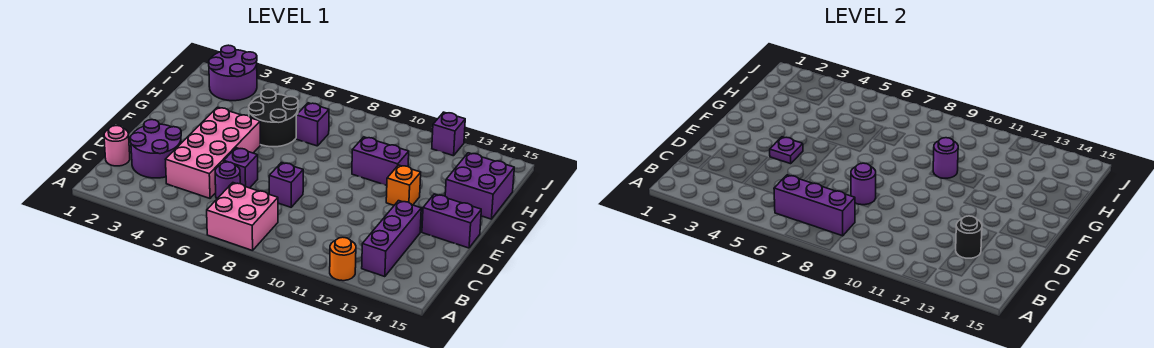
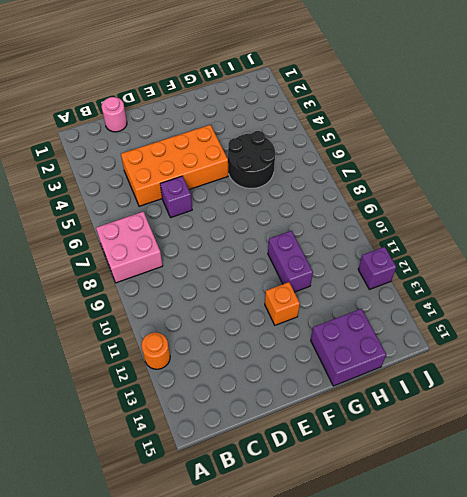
orange 2x4 brick [121,125,228,206] -> pink 2x4 brick [166,107,260,198]
none -> purple 1x3 brick [362,201,421,277]
none -> purple 2x2 round brick [130,120,181,178]
none -> purple 1x1 round brick [215,162,240,199]

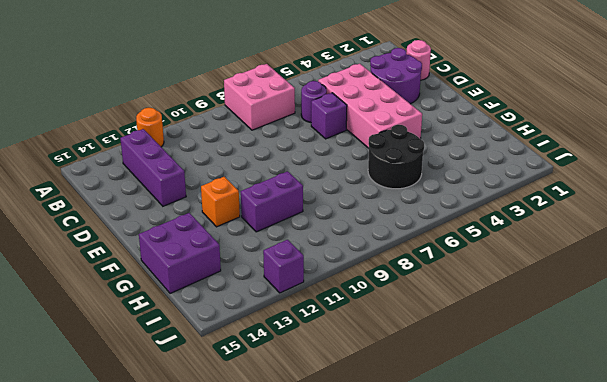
none -> purple 1x1 brick [269,163,303,207]
none -> purple 1x2 brick [422,194,481,248]
none -> purple 1x1 brick [296,103,329,146]

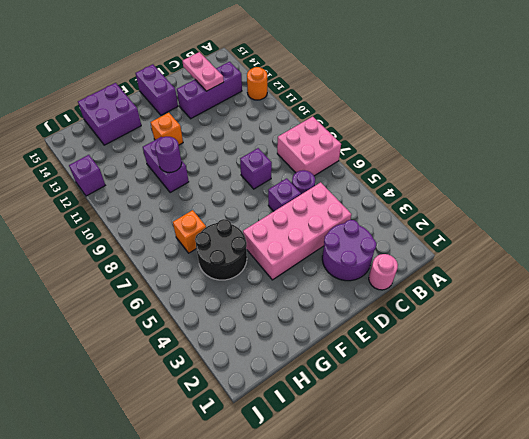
pink 1x2 plate [183,52,224,91] -> black 1x1 round brick [956,216,982,258]
orange 1x1 brick [173,210,206,253] -> purple 1x1 brick [296,103,329,146]
none -> purple 2x2 round brick [209,45,257,101]
none -> purple 1x3 brick [774,175,855,236]
none -> purple 1x1 round brick [851,163,876,205]

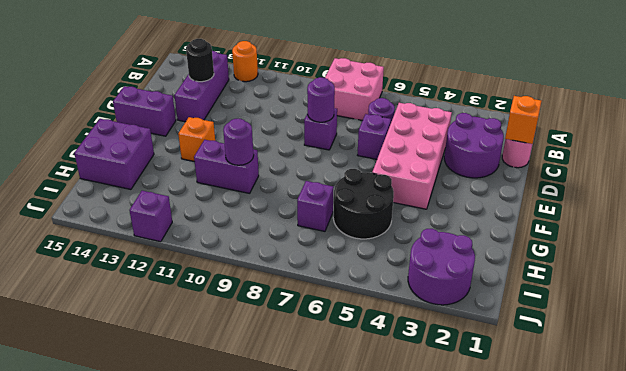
orange 1x1 brick [505,96,541,144] -> none
none -> purple 1x3 brick [774,175,855,236]
none -> purple 1x1 plate [770,137,803,164]

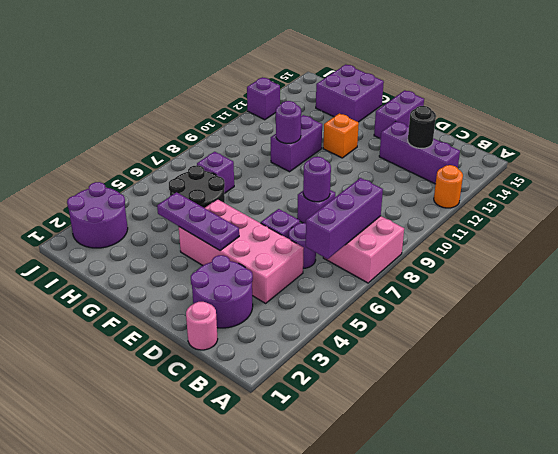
purple 1x3 plate [157,192,239,250] -> purple 1x1 plate [770,137,803,164]

